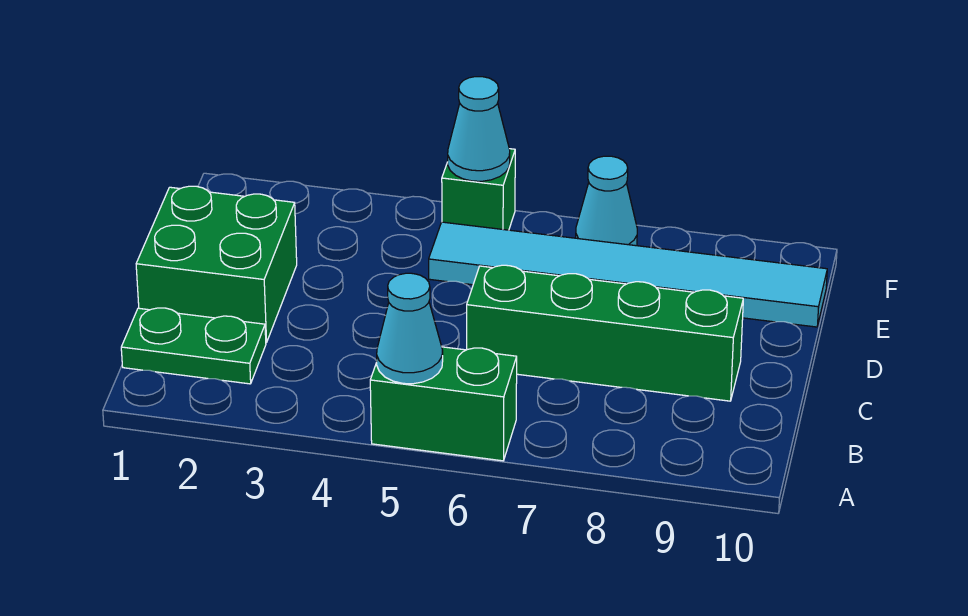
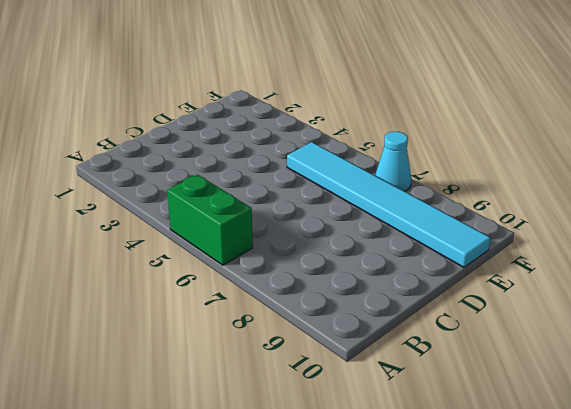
none -> green 1x2 plate [121,308,266,384]
none -> green 2x2 brick [136,186,297,343]

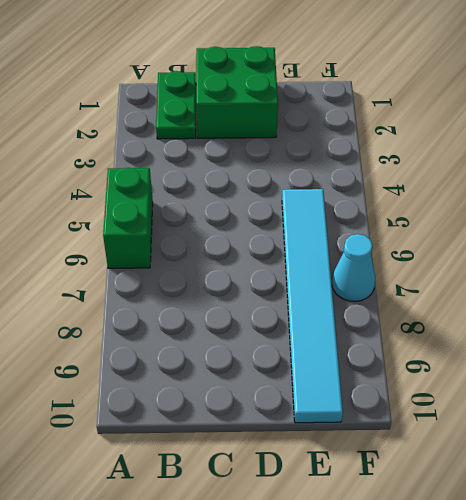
none -> green 1x4 brick [467,265,743,401]
none -> green 1x1 brick [442,149,515,230]

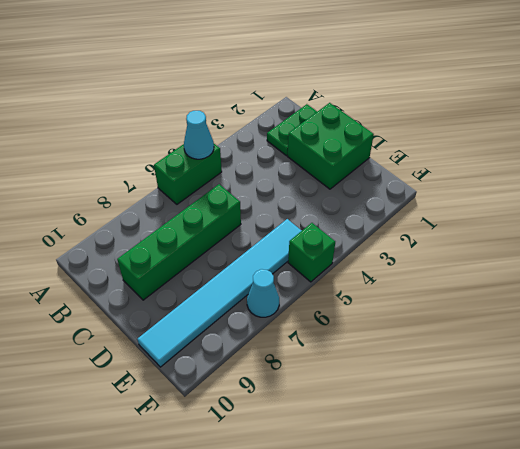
none -> cyan 1x1 cone [448,77,510,181]

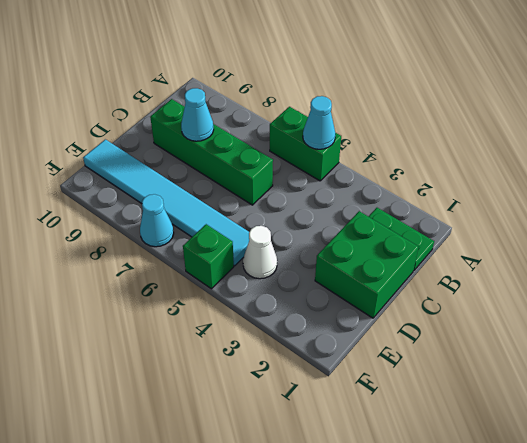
cyan 1x1 cone [181,88,214,141] -> cyan 1x1 cone moved to [448,77,510,181]
white 1x1 cone [243,226,277,279] -> none

